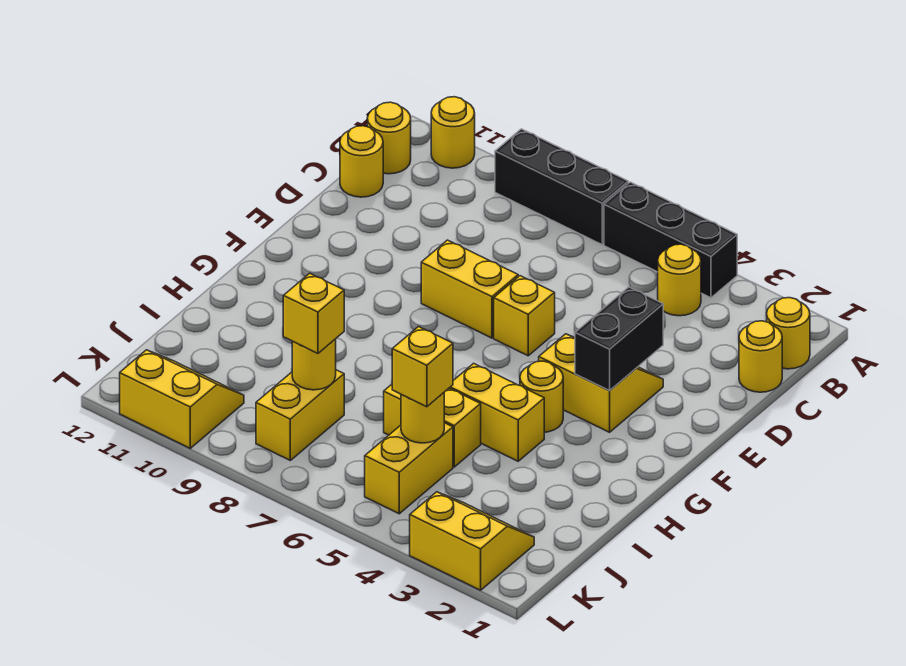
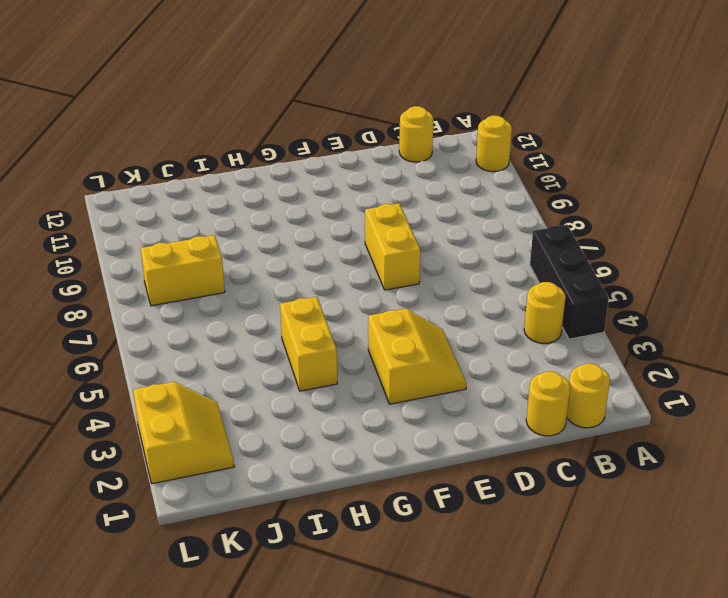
none -> black 1x3 brick [495,129,628,244]
none -> yellow 1x1 round brick [367,102,411,174]
none -> yellow 1x1 brick [494,276,555,356]

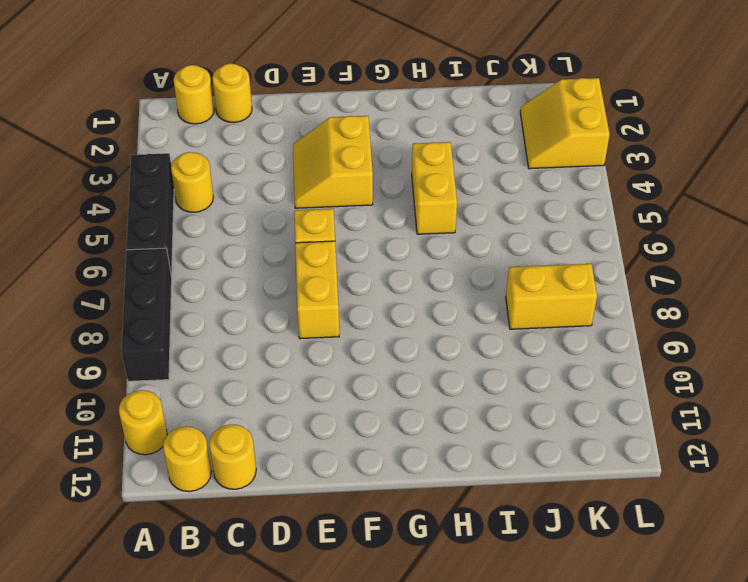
none -> yellow 1x1 round brick [520,361,563,432]
none -> yellow 1x2 brick [384,384,481,467]
none -> yellow 1x2 brick [365,423,453,514]

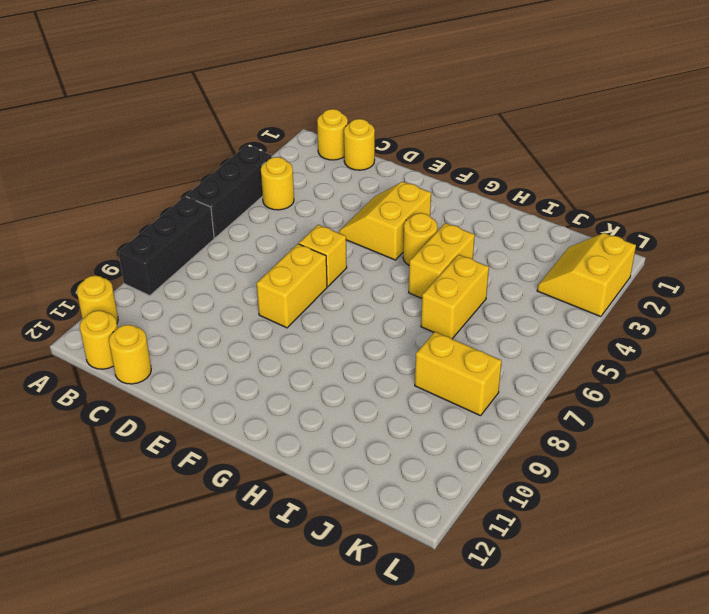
none -> yellow 1x2 brick [365,423,453,514]
none -> yellow 2x2 slope [120,350,244,448]
none -> black 1x2 brick [575,287,663,391]

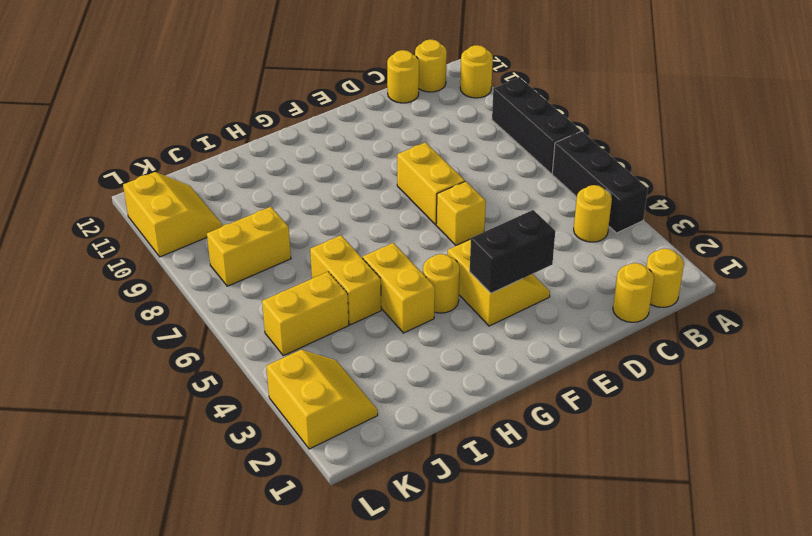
none -> yellow 1x1 round brick [401,393,444,443]
none -> yellow 1x1 round brick [292,339,336,390]
none -> yellow 1x1 brick [392,327,453,407]

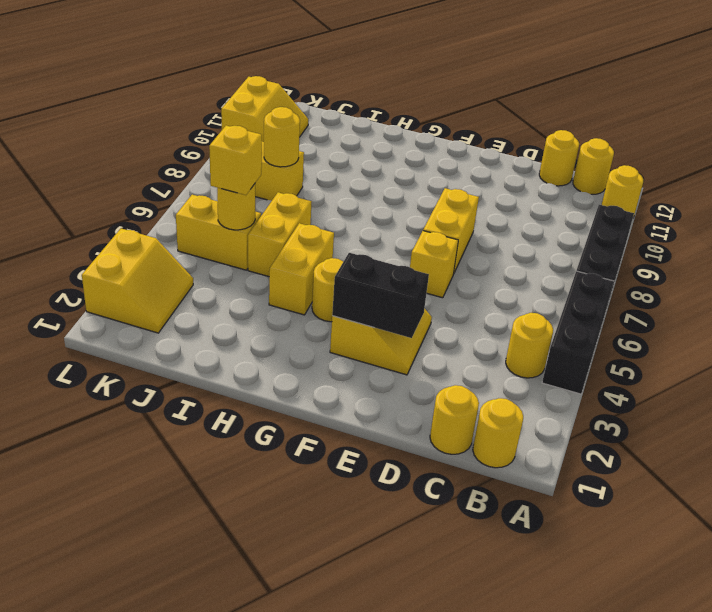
none -> yellow 1x1 brick [283,273,344,353]

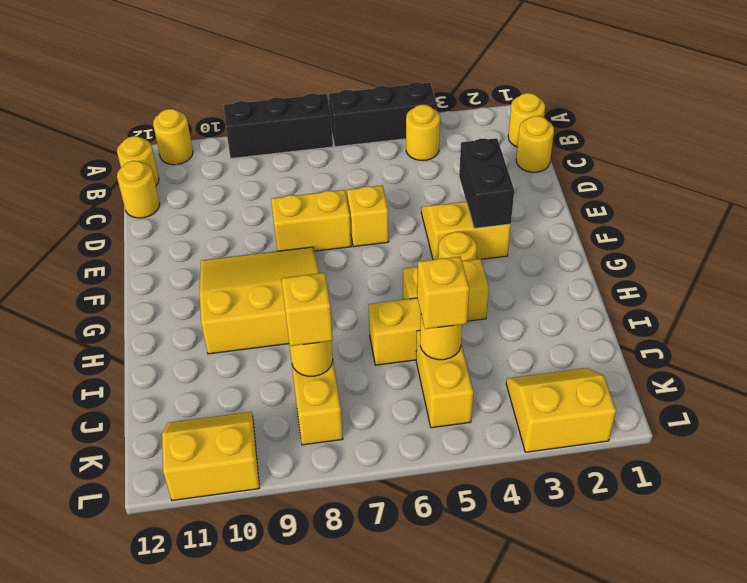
yellow 3x3 slope [199,247,319,354] -> none

